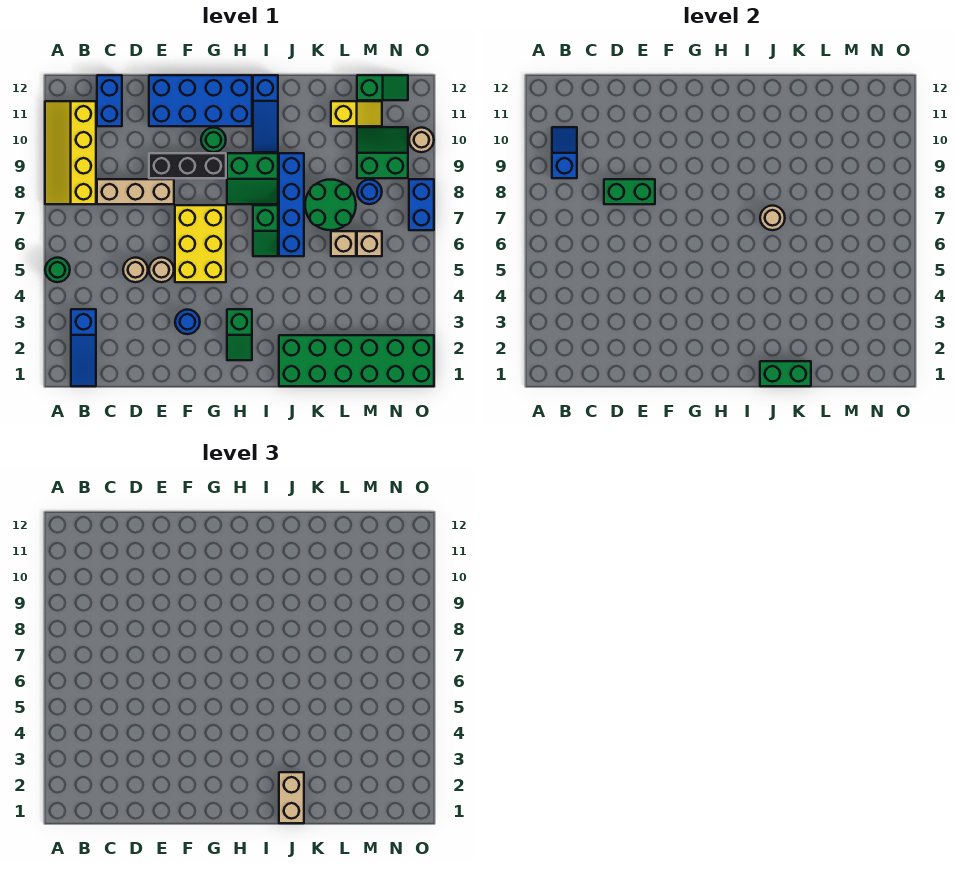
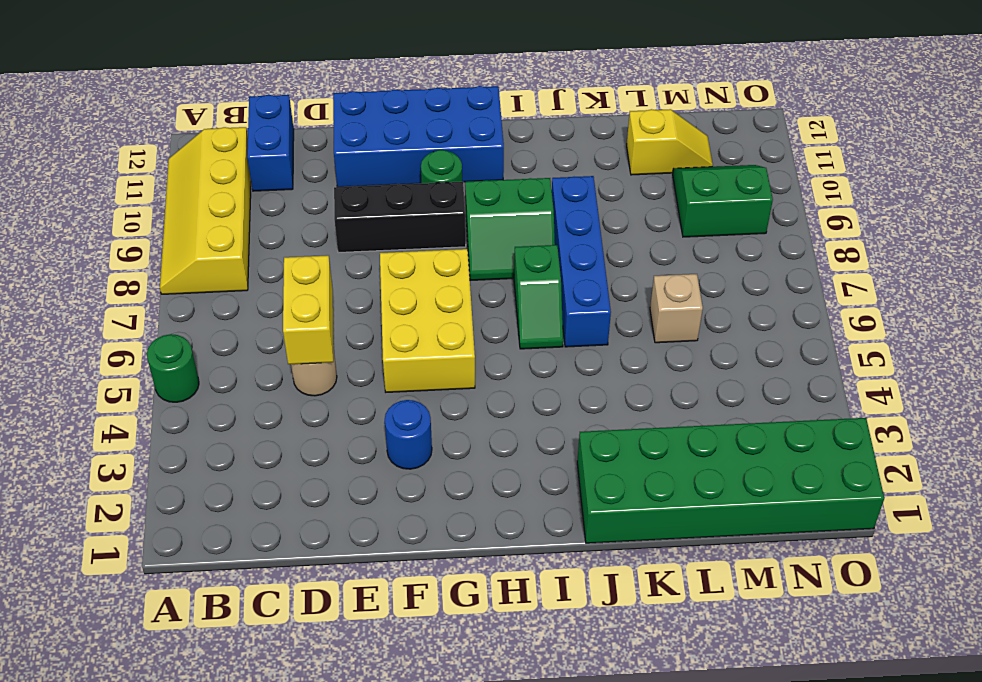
yellow 1x2 brick [283,255,333,364] -> none
none -> blue 1x3 slope [71,309,96,386]
none -> tan 1x3 brick [97,179,174,204]
none -> tan 1x1 round brick [149,258,174,282]
none -> green 1x2 slope [227,309,252,360]

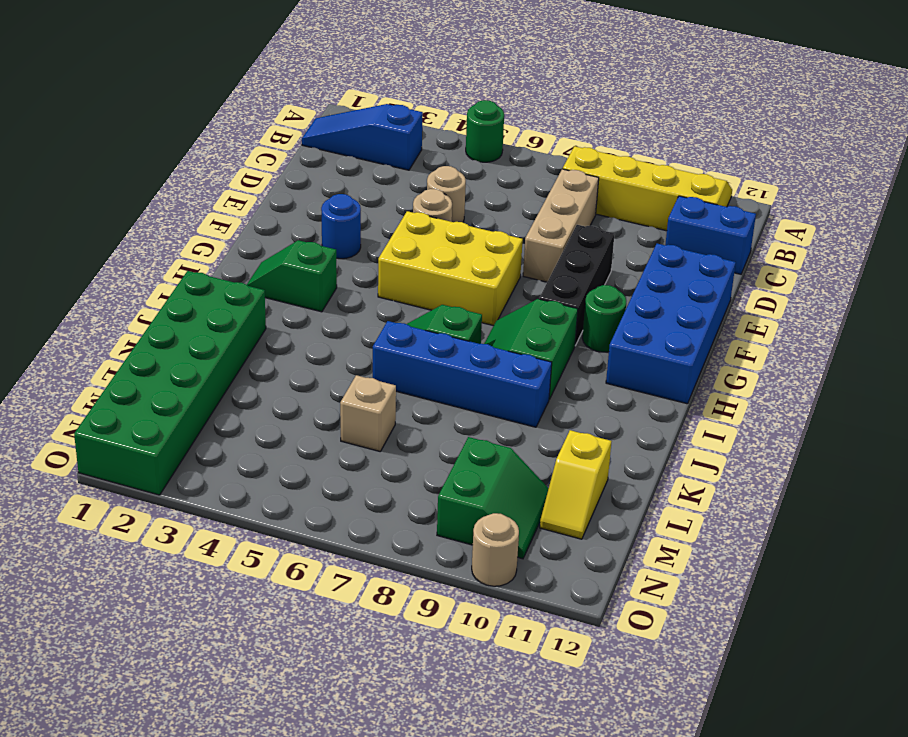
none -> blue 1x3 slope [253,75,278,152]
none -> green 2x2 round brick [305,180,356,230]
none -> tan 1x1 brick [357,231,382,256]
none -> blue 1x1 round brick [357,180,382,204]

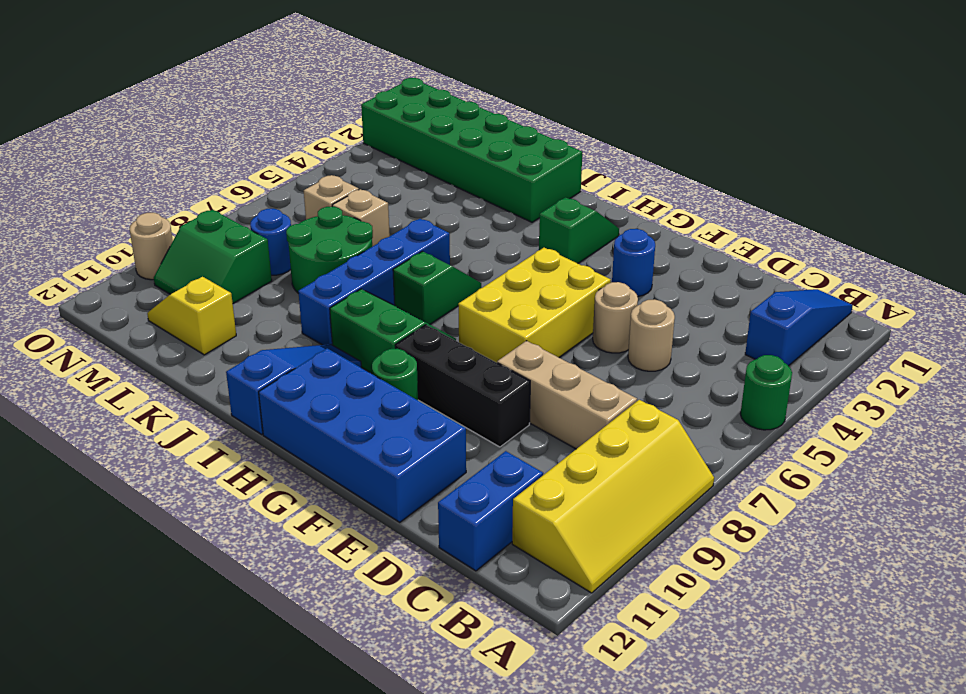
none -> green 1x2 slope [357,75,408,100]
none -> blue 1x2 brick [409,179,434,230]
none -> blue 1x2 slope [552,127,577,178]
none -> green 1x2 brick [604,179,655,204]

